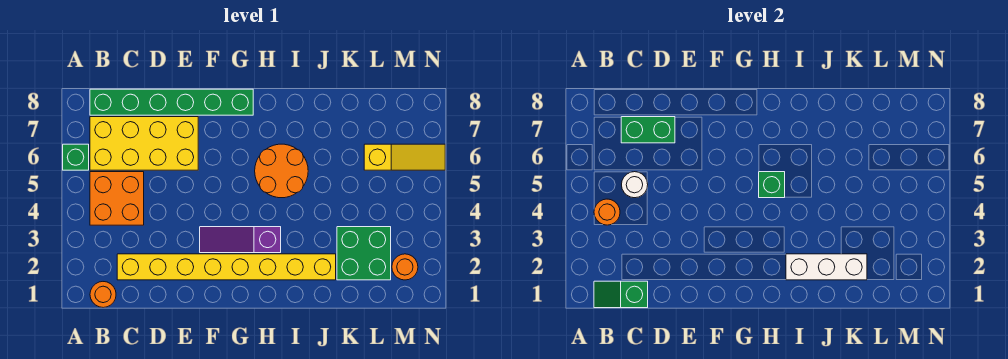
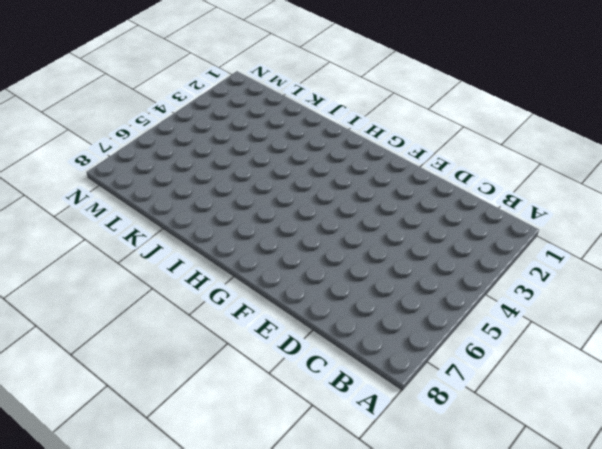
none -> green 1x1 brick [63,144,89,170]
none -> orange 1x1 round brick [90,282,116,308]
none -> orange 2x2 brick [90,172,144,225]

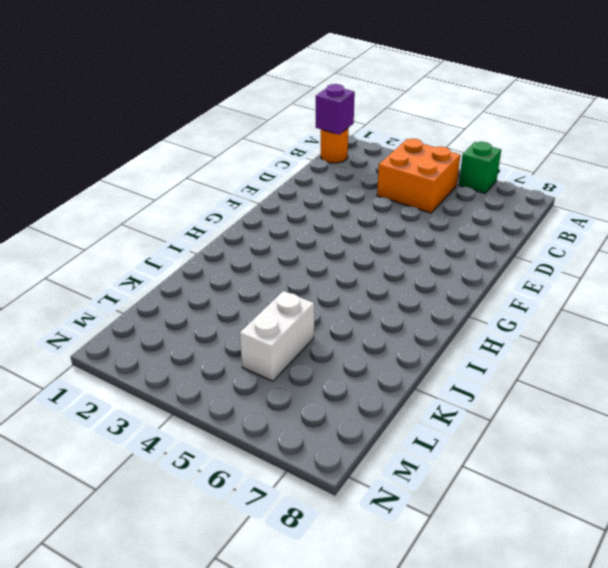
purple 1x1 brick [316,84,355,135] -> green 1x2 slope [594,281,648,308]
white 1x2 brick [240,291,314,381] -> none
none -> yellow 2x4 brick [90,117,198,170]
none -> green 1x6 brick [90,89,253,115]
none -> yellow 1x8 brick [117,254,336,280]

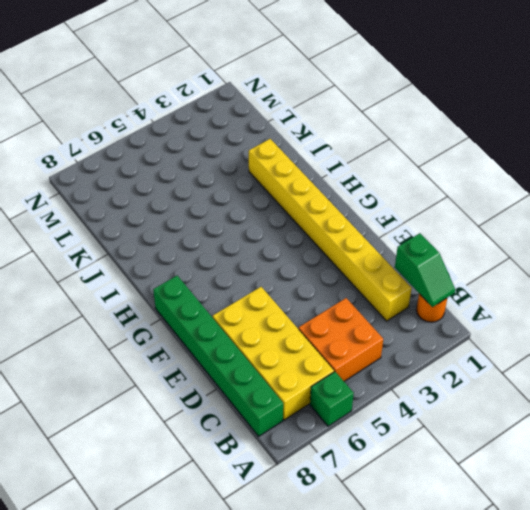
none -> purple 1x3 slope [200,227,281,253]
none -> orange 2x2 round brick [255,144,308,198]
none -> green 2x2 brick [337,227,391,280]

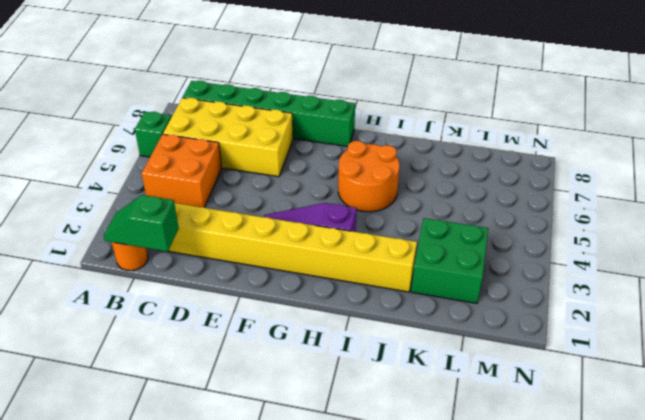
none -> yellow 1x3 slope [364,144,445,170]
none -> orange 1x1 round brick [392,254,418,280]
none -> orange 1x1 round brick [594,199,620,225]

